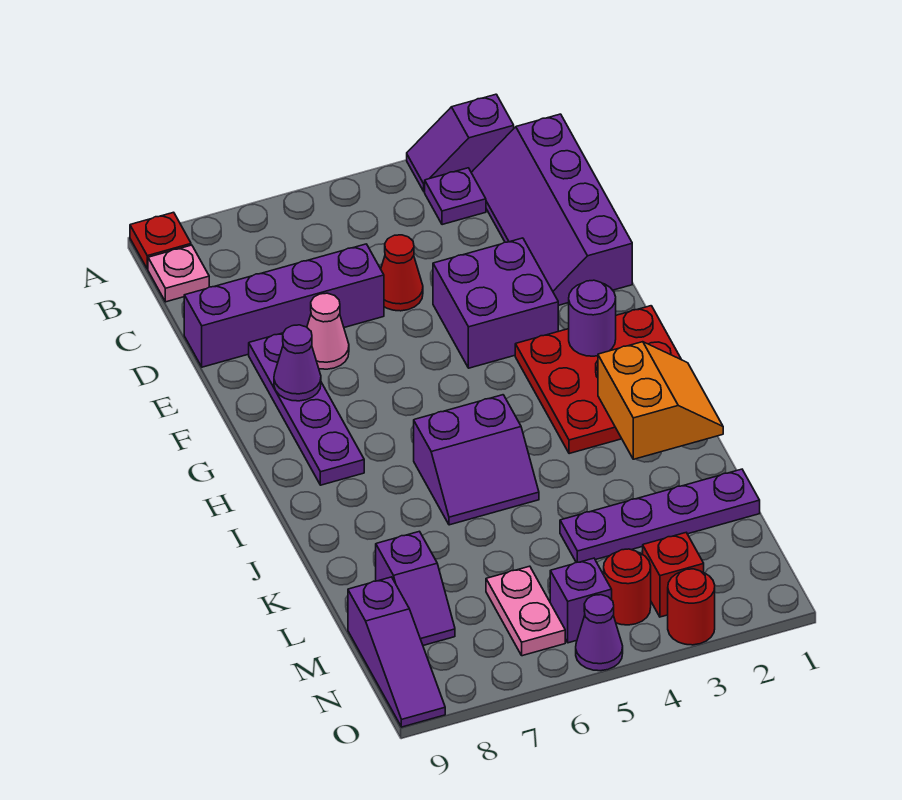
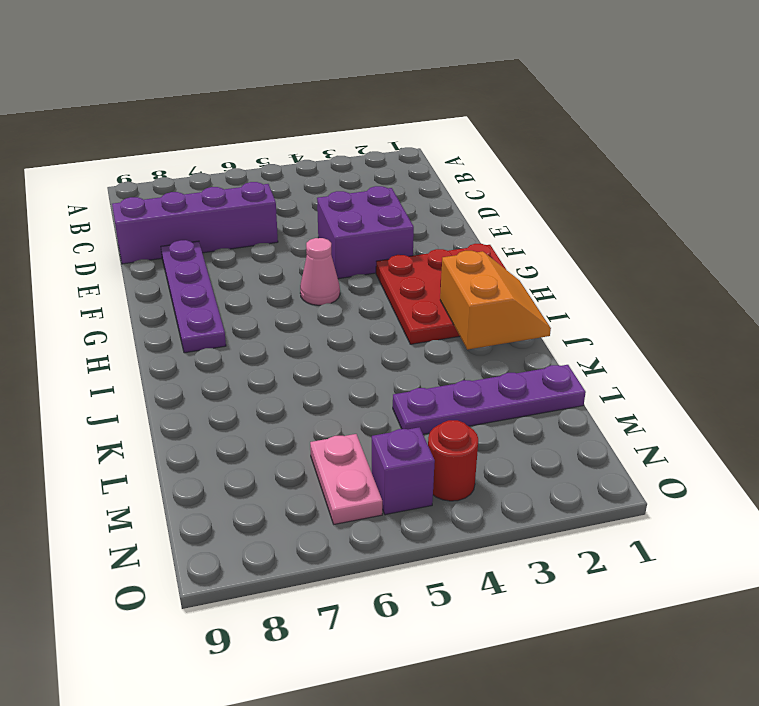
pink 1x1 cone [300,238,340,305] -> pink 1x1 cone moved to [307,293,349,369]
none -> purple 1x2 slope [407,94,514,192]
none -> red 1x1 plate [130,212,191,269]
none -> purple 2x4 slope [471,114,632,305]

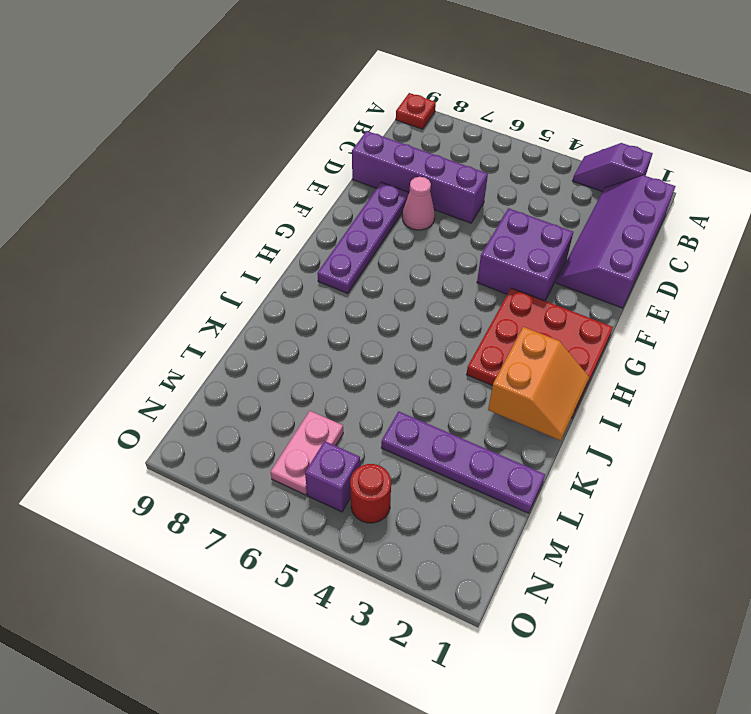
none -> purple 1x1 plate [425,168,486,225]
none -> pink 1x1 plate [148,245,209,302]
none -> red 1x1 cone [381,235,423,311]

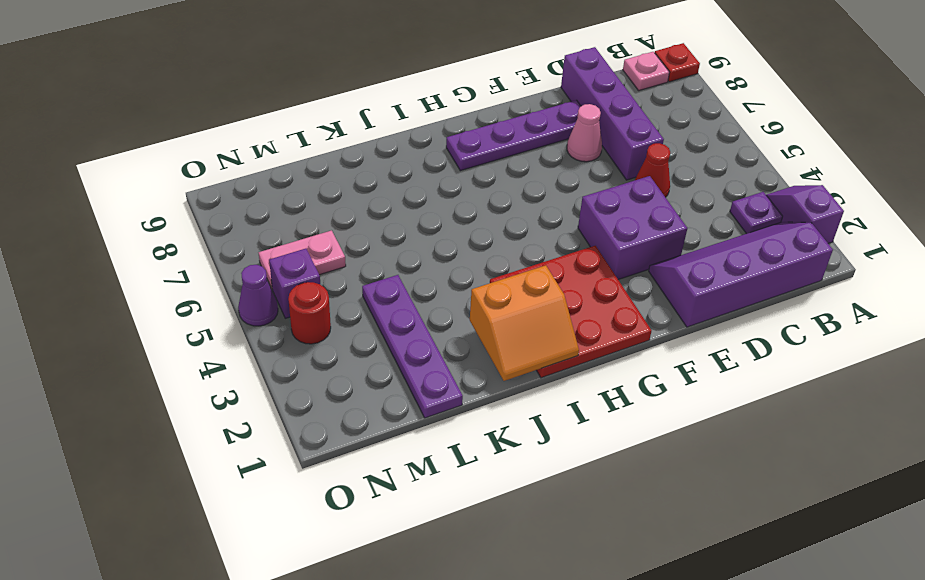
none -> purple 2x2 slope [414,395,539,525]
none -> purple 1x2 slope [376,531,455,645]
none -> purple 1x3 slope [348,577,445,727]

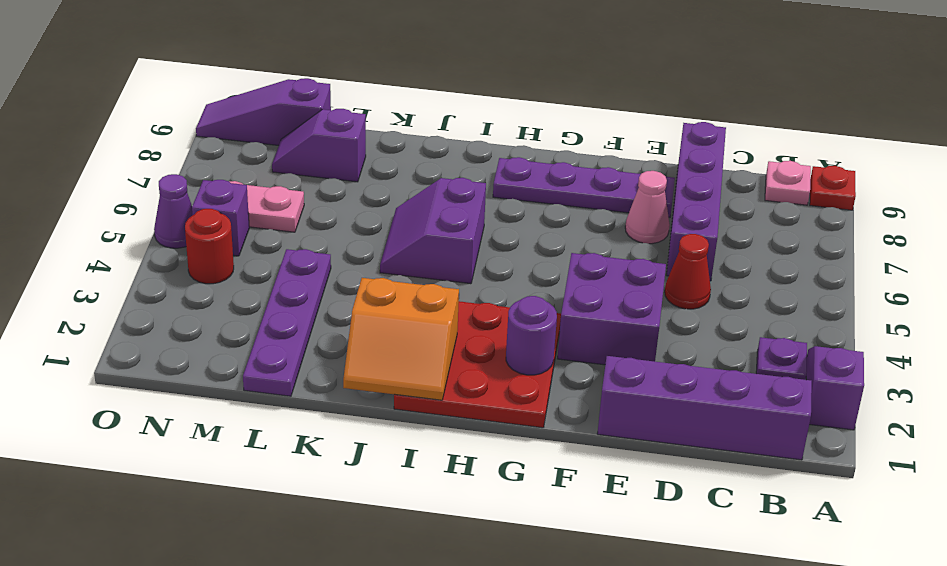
none -> red 1x1 brick [643,533,704,617]
none -> red 1x1 round brick [668,569,715,645]
none -> purple 1x1 cone [274,325,321,401]

